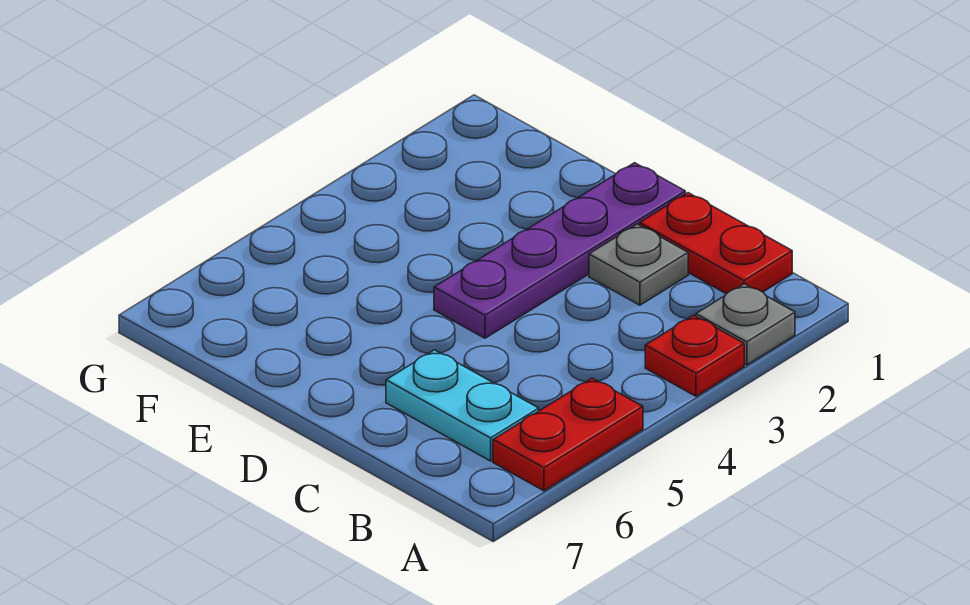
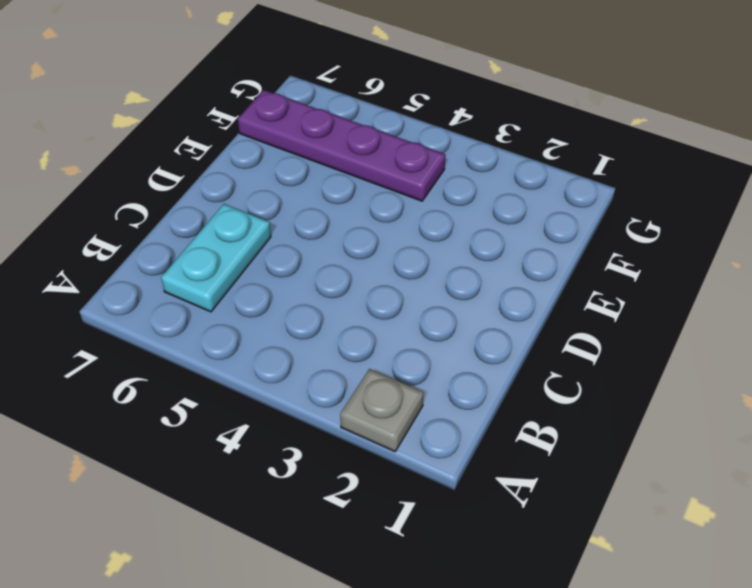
purple 1x4 plate [238,90,445,201] -> purple 1x4 plate moved to [434,163,685,338]
none -> red 1x1 plate [645,315,744,396]
none -> red 1x2 plate [493,378,643,491]

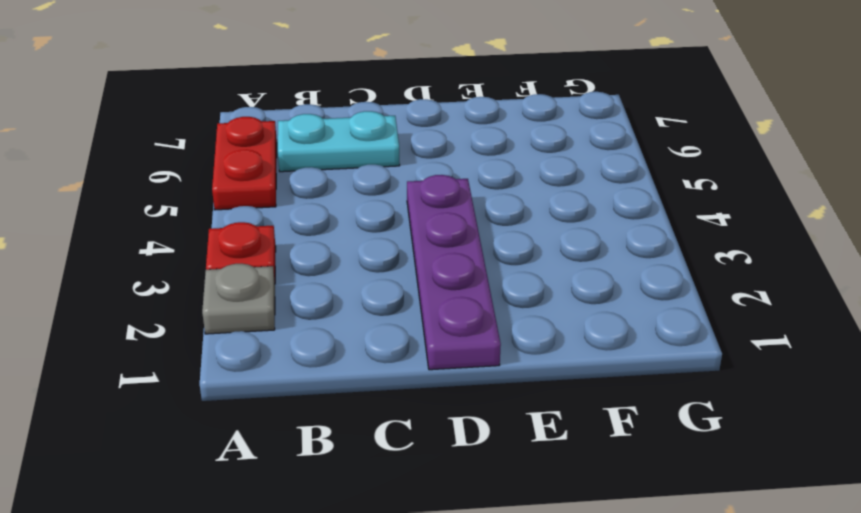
none -> red 1x2 plate [640,193,792,294]
none -> grey 1x1 plate [589,224,688,305]

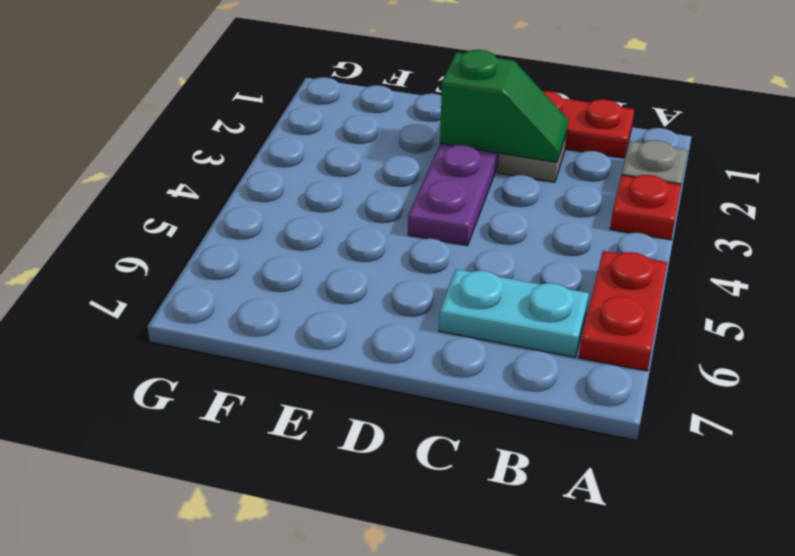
green 1x2 slope [440,50,568,162] -> none

